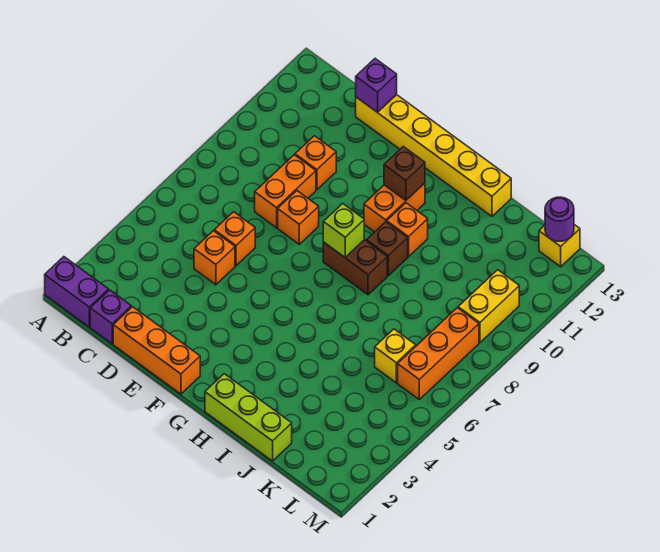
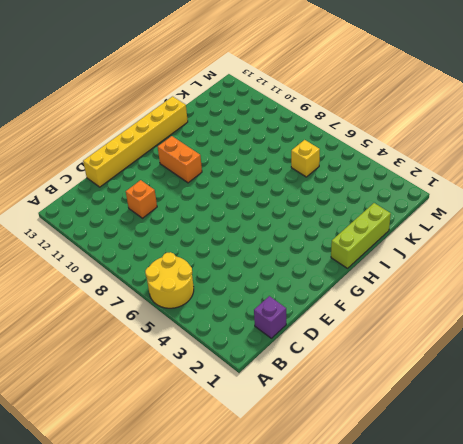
yellow 2x2 round brick [145,252,194,308] -> none
none -> purple 1x2 brick [45,257,109,327]
none -> orange 1x3 brick [113,307,200,394]
none -> orange 1x1 brick [194,231,235,285]

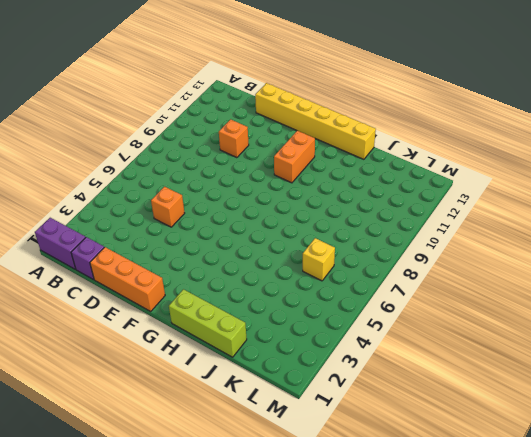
none -> orange 1x1 brick [214,212,255,266]
none -> orange 1x2 brick [255,155,316,228]
none -> orange 1x1 brick [278,191,319,244]

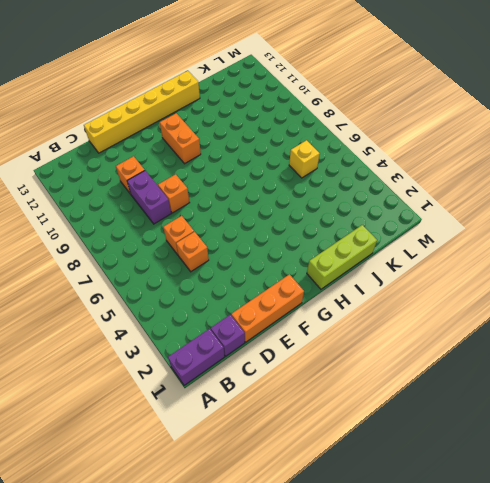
purple 1x2 brick [127,171,171,224] -> orange 1x2 brick [255,155,316,228]
none -> brown 1x2 brick [323,240,387,295]
none -> brown 1x1 brick [367,222,408,276]
none -> orange 1x1 brick [387,203,428,257]

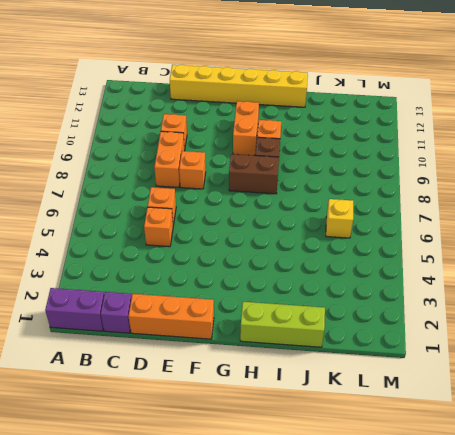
none -> orange 1x3 brick [398,308,479,399]
none -> yellow 1x2 brick [458,270,519,343]
none -> yellow 1x1 brick [539,225,580,267]

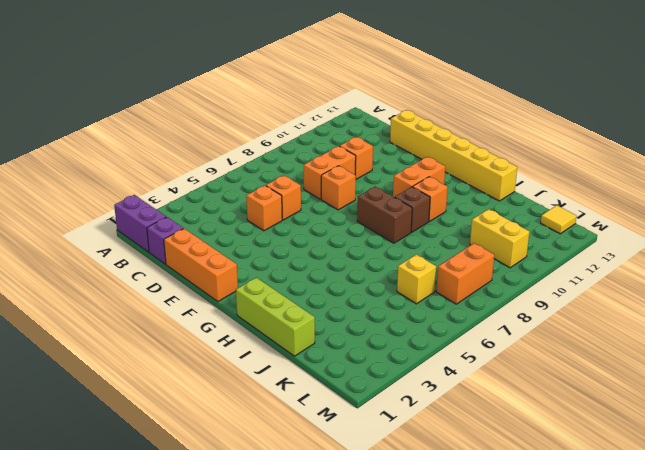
yellow 1x2 brick [470,209,529,268] -> yellow 1x2 brick turned to [458,270,519,343]
orange 1x2 brick [436,243,494,304] -> orange 1x3 brick [398,308,479,399]
yellow 1x1 tile [541,205,577,234] -> yellow 1x1 brick [539,225,580,267]
none -> purple 1x1 brick [356,59,397,112]
none -> lime 1x1 brick [323,204,364,257]
none -> brown 1x1 brick [384,147,425,200]

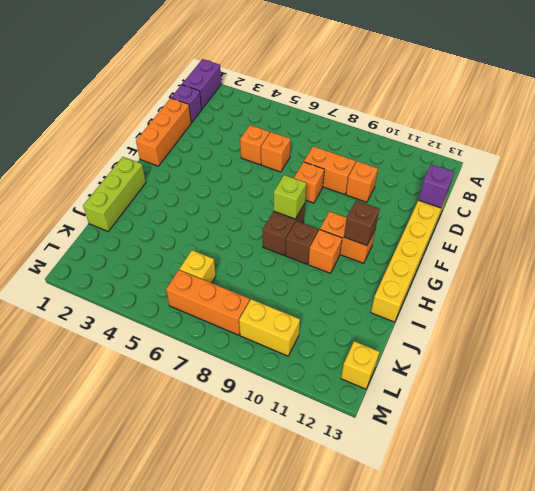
none -> purple 1x1 round brick [545,197,574,241]

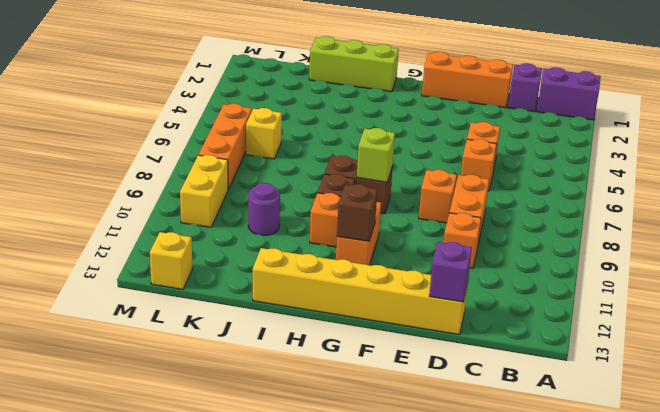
purple 1x1 round brick [248,183,280,235] -> purple 1x1 round brick moved to [545,197,574,241]

